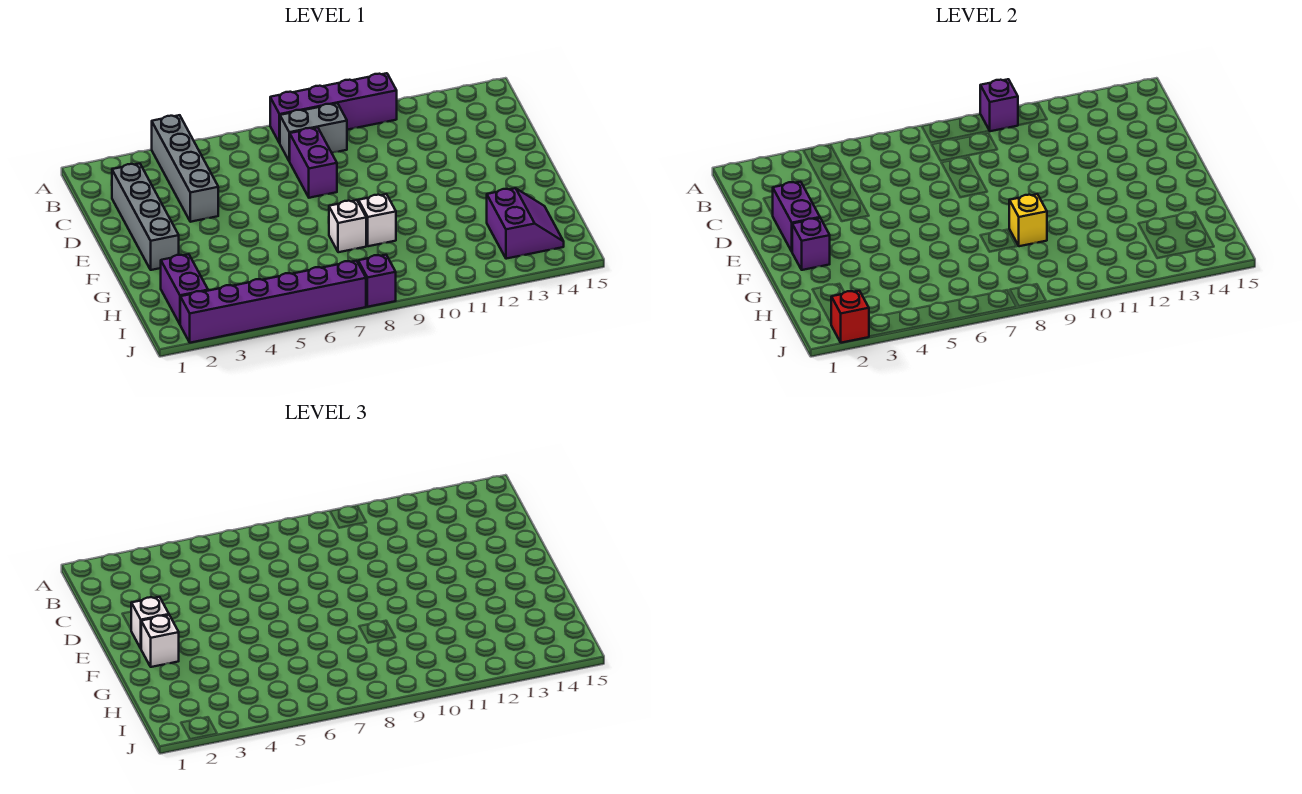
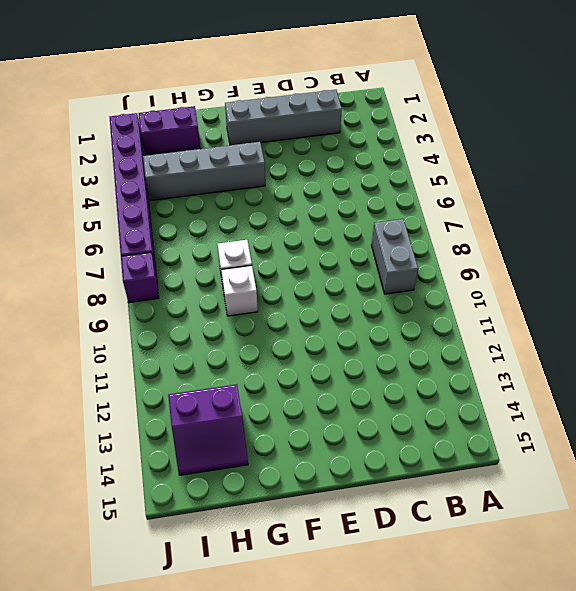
grey 1x4 brick [143,142,265,201] -> grey 1x4 brick moved to [152,115,218,222]
none -> purple 1x4 brick [270,73,397,143]
none -> purple 1x2 brick [289,128,337,198]
none -> purple 1x1 brick [980,79,1018,131]

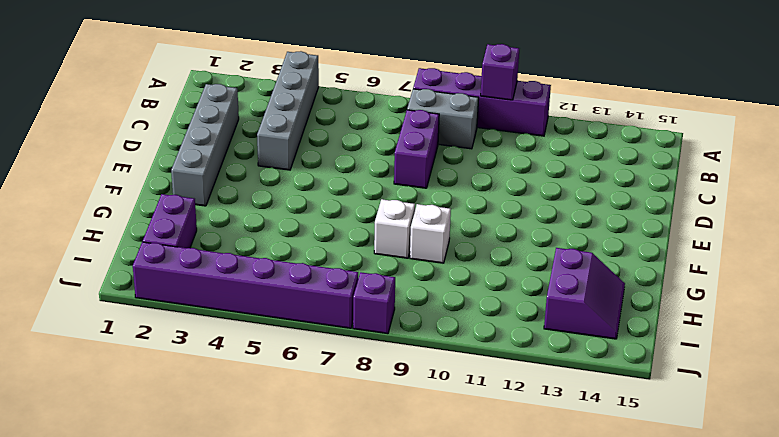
none -> purple 1x2 brick [773,182,820,251]
none -> purple 1x1 brick [792,218,830,270]
none -> yellow 1x1 brick [1009,194,1047,246]

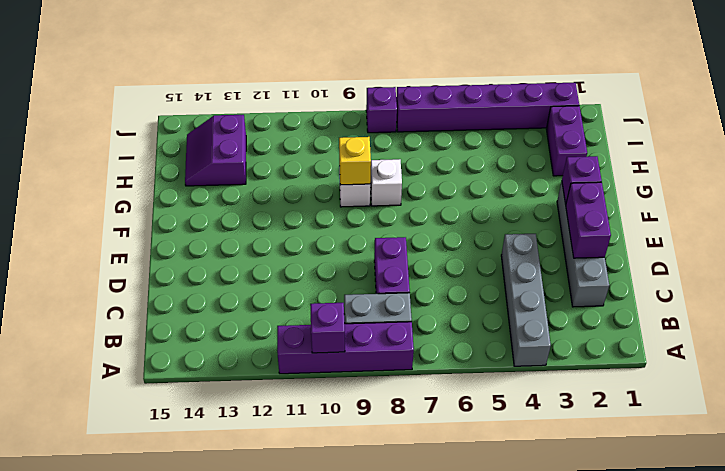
none -> red 1x1 brick [831,291,869,343]
none -> white 1x1 brick [131,597,169,648]
none -> white 1x1 brick [141,615,179,667]

